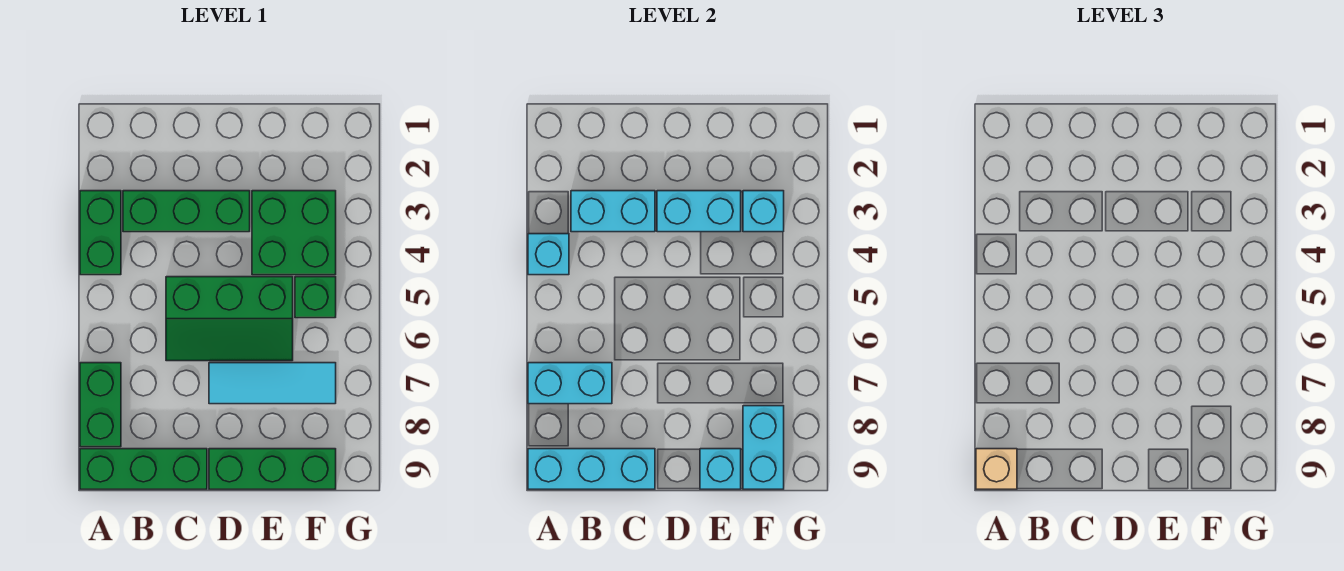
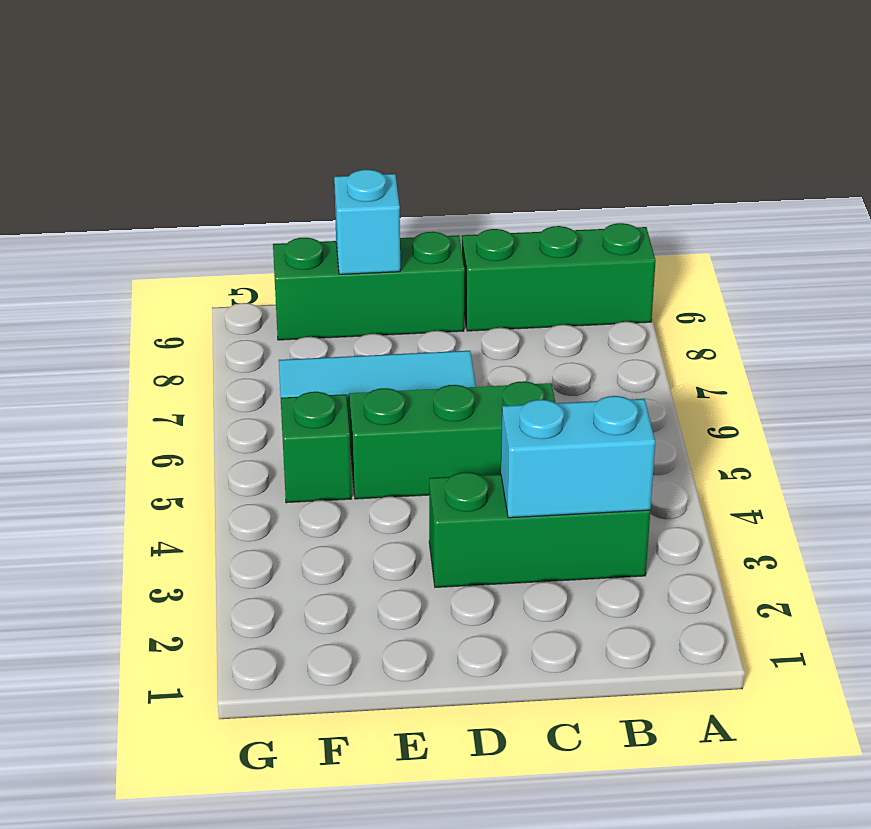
none -> green 1x2 brick [80,191,121,275]
none -> green 1x2 brick [80,363,121,447]
none -> green 2x2 brick [252,191,336,275]

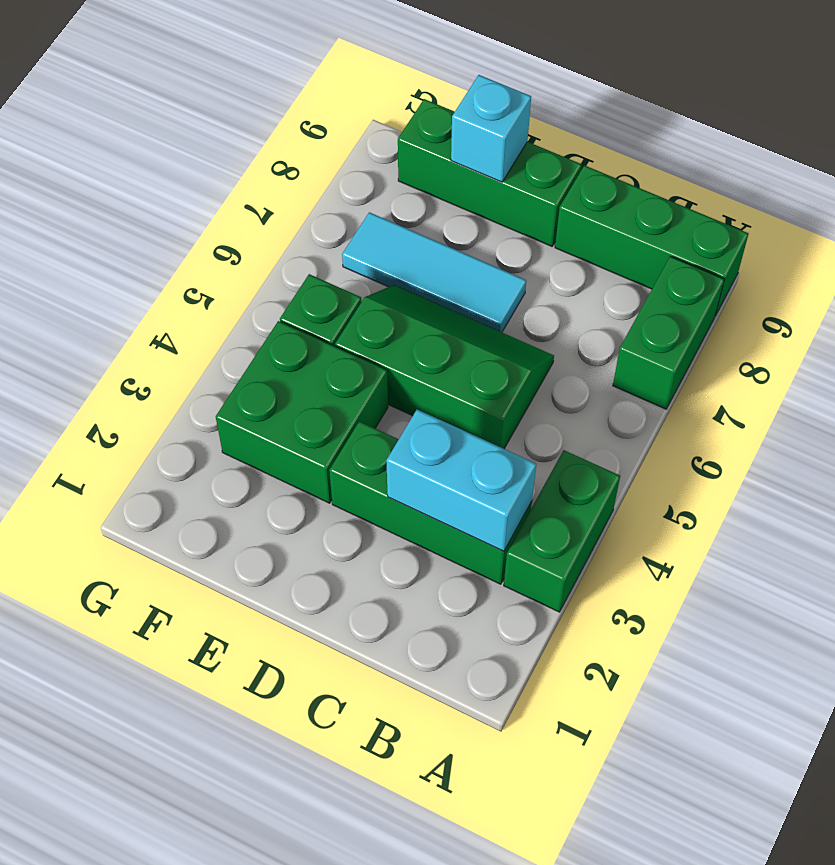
none -> cyan 1x1 brick [528,234,569,275]
none -> cyan 1x2 brick [528,363,612,404]
none -> cyan 1x3 brick [528,449,655,489]

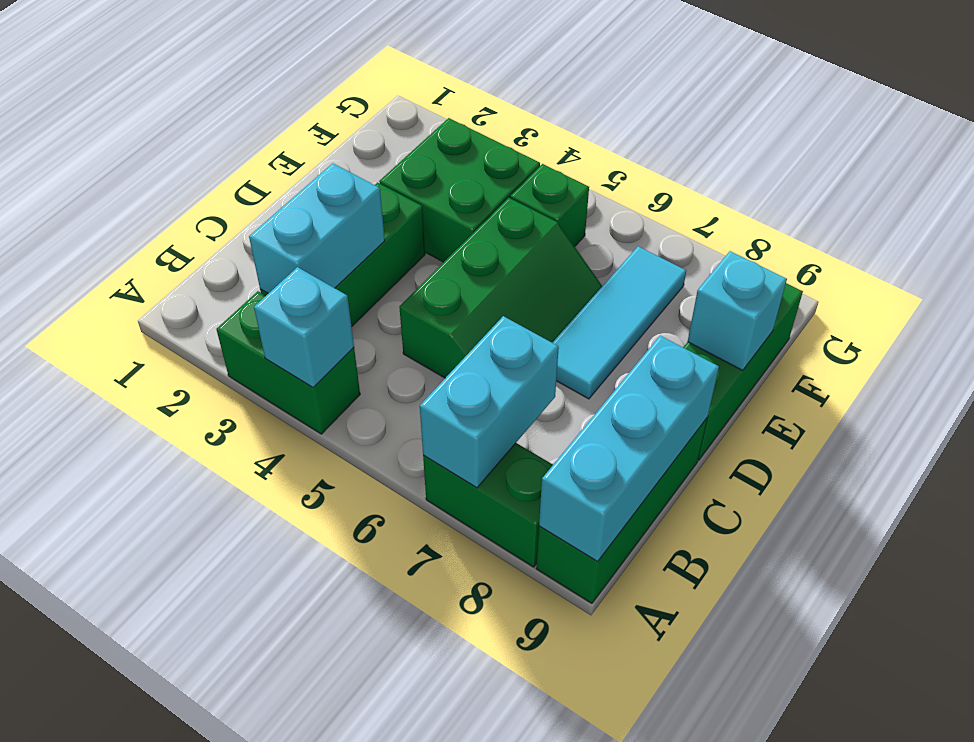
none -> cyan 1x2 brick [657,191,741,232]
none -> cyan 1x1 brick [743,191,784,232]
none -> cyan 1x2 brick [743,406,784,489]

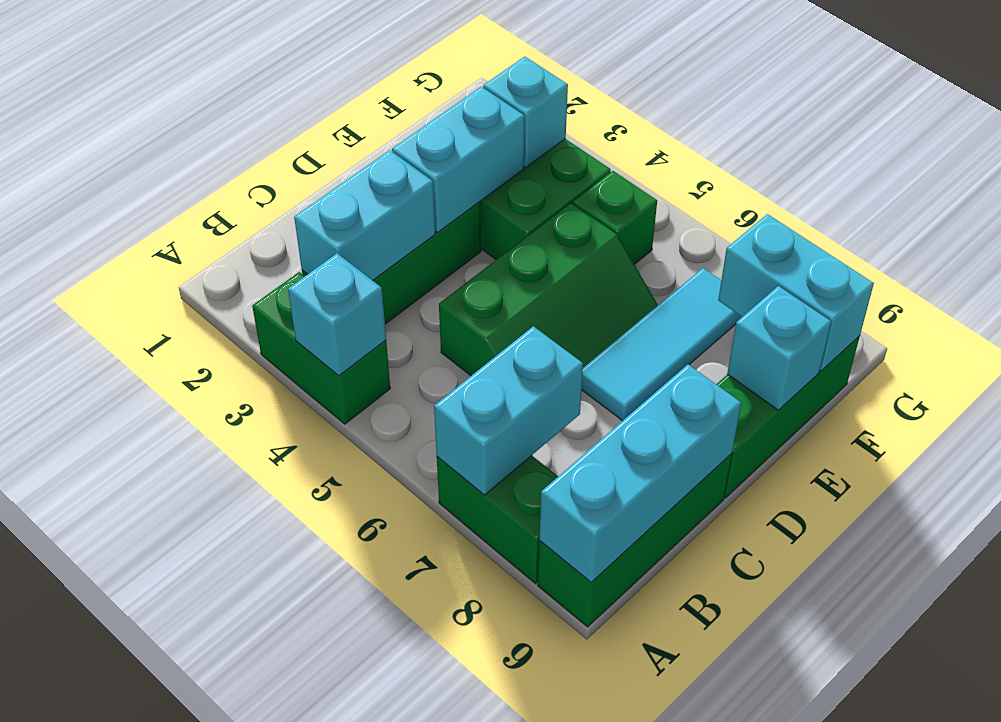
none -> tan 1x1 brick [976,449,1017,489]

